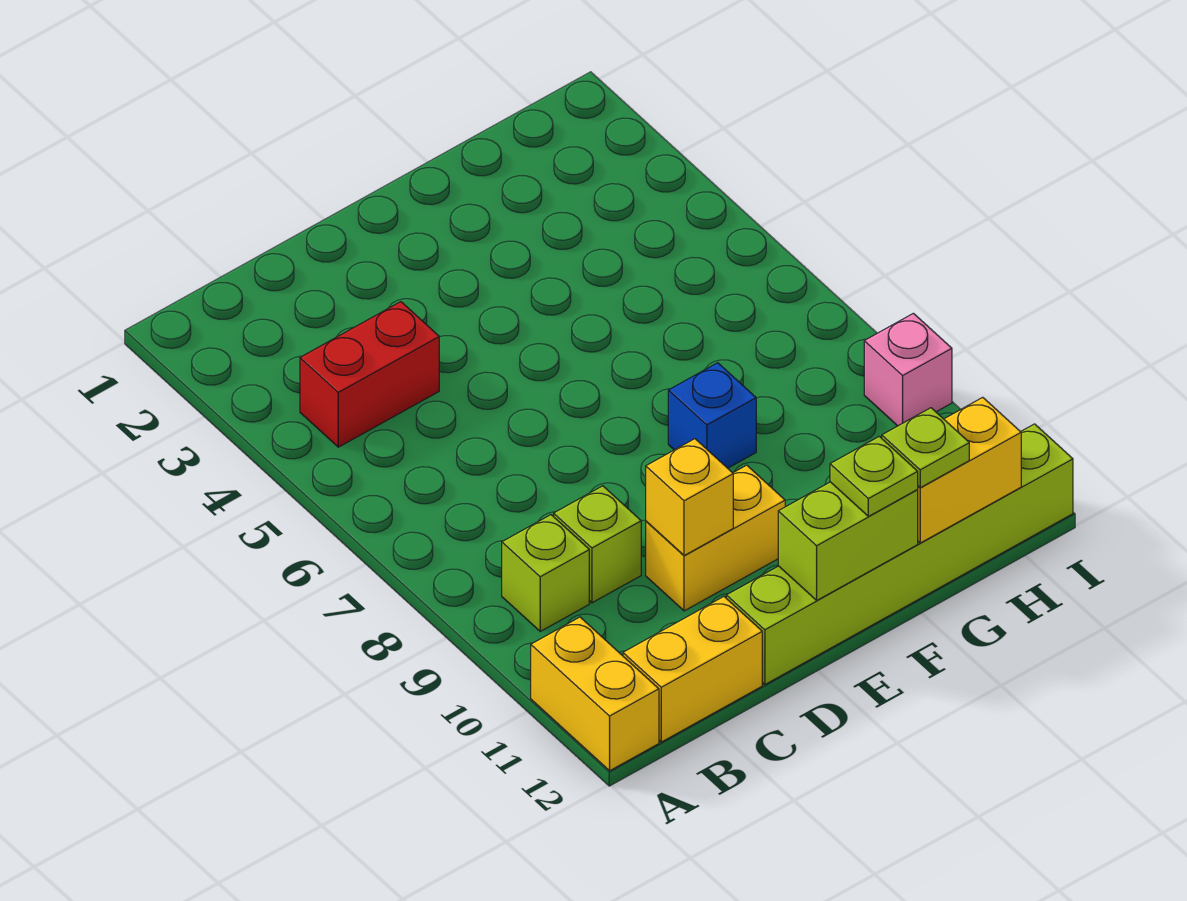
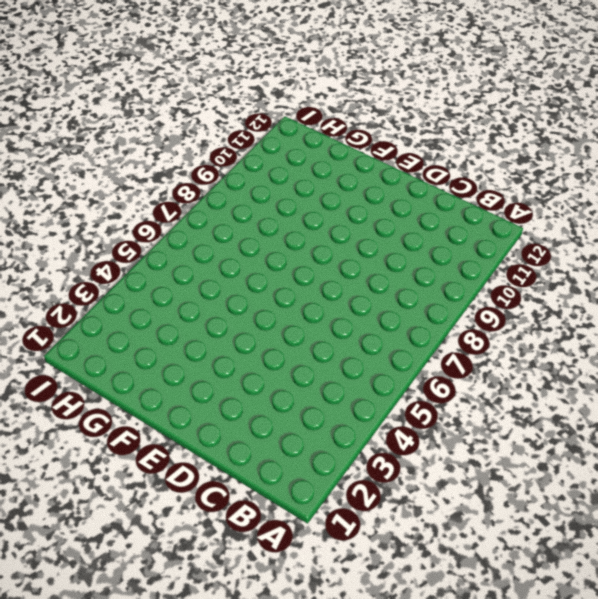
none -> yellow 1x2 brick [531,617,659,771]
none -> red 1x2 brick [300,302,439,447]
none -> lime 1x1 brick [502,515,589,631]

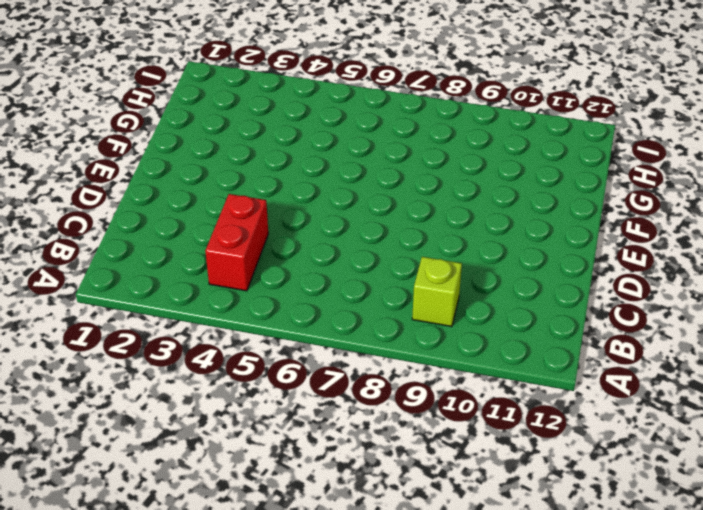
none -> yellow 1x2 brick [531,617,659,771]
none -> yellow 1x2 brick [623,597,762,742]
none -> lime 1x1 brick [554,486,641,603]

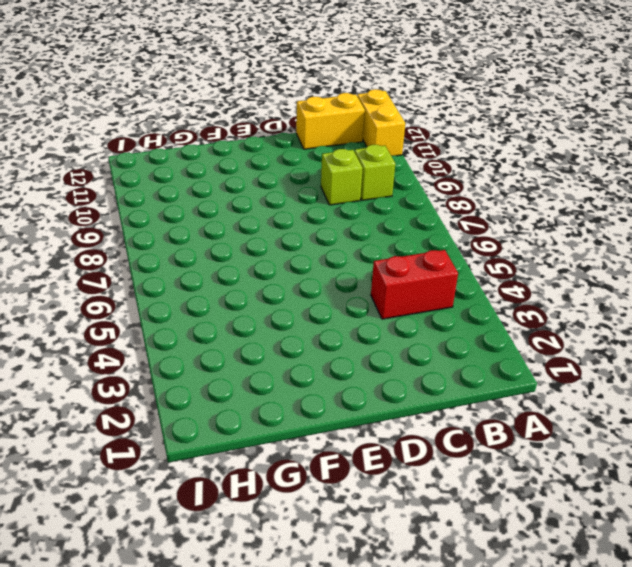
none -> yellow 1x2 brick [646,465,785,611]
none -> lime 1x6 brick [726,424,1073,684]
none -> blue 1x1 brick [668,363,756,468]

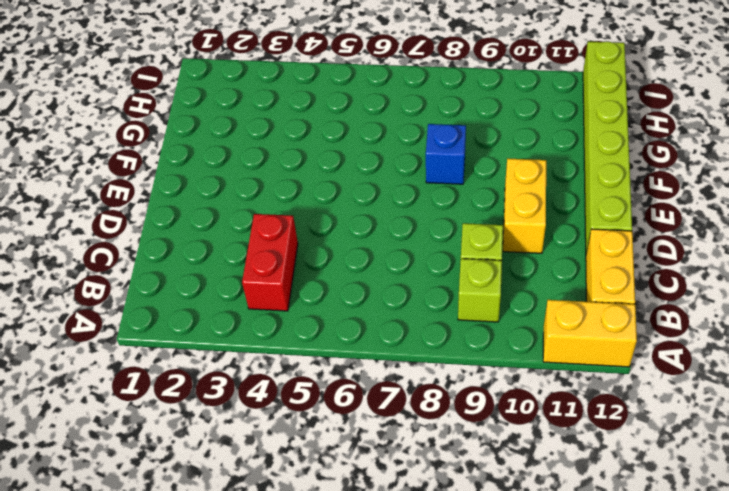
none -> pink 1x1 brick [864,313,952,426]
none -> yellow 1x1 brick [646,439,733,556]
none -> lime 1x2 brick [778,482,918,600]

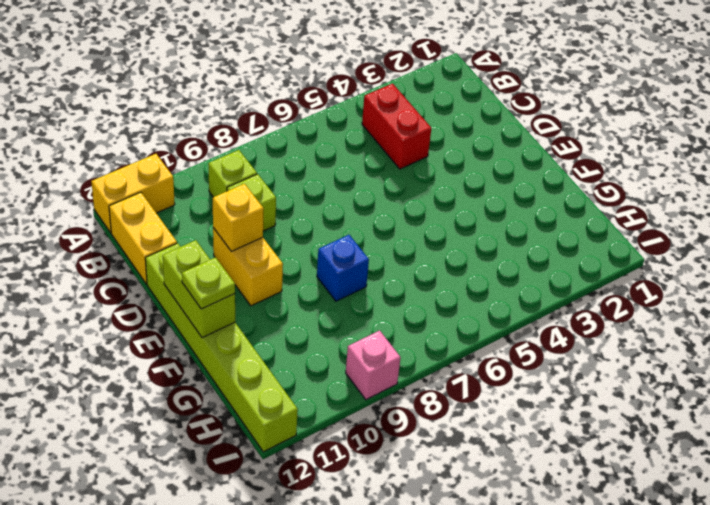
none -> yellow 1x2 brick [917,397,1021,543]
none -> lime 1x1 plate [882,408,969,488]

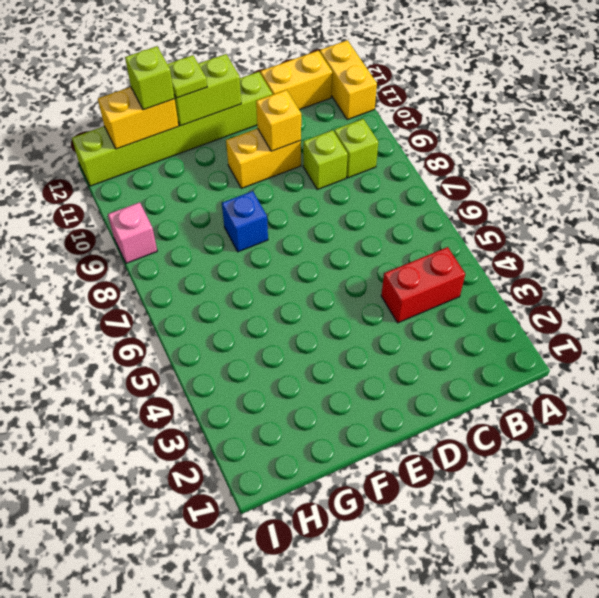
lime 1x1 brick [125,46,175,110] -> lime 1x1 plate [882,408,969,488]

